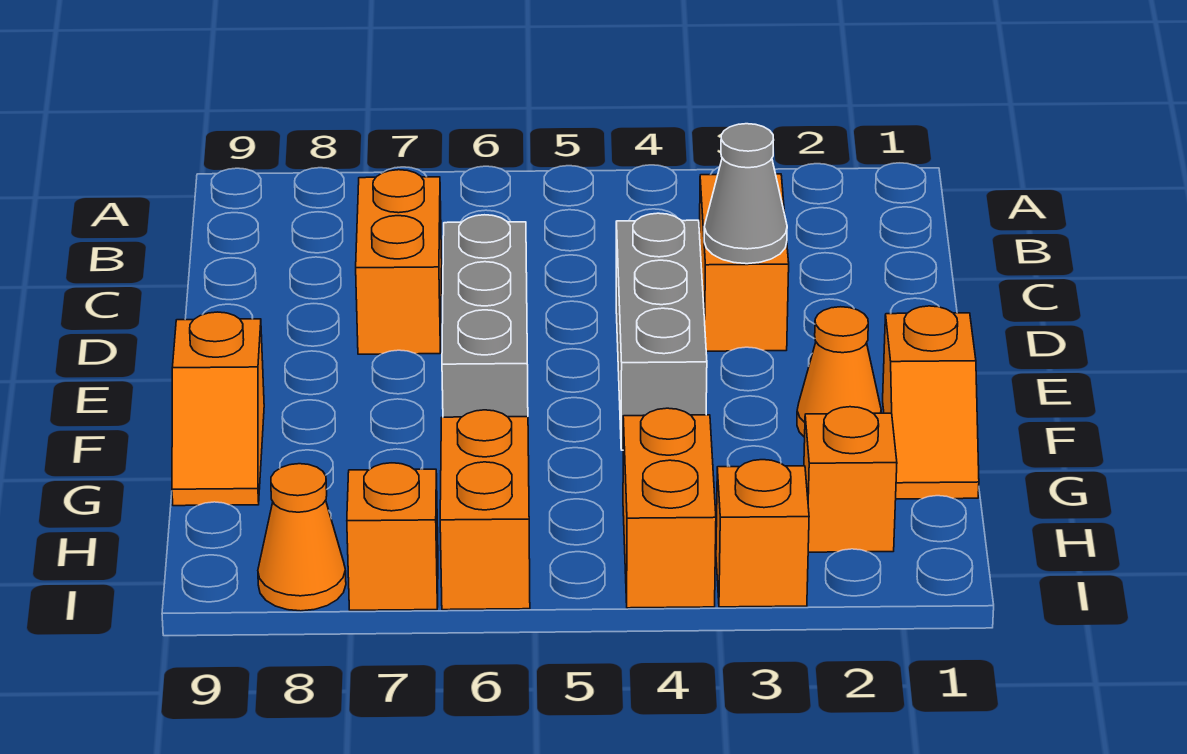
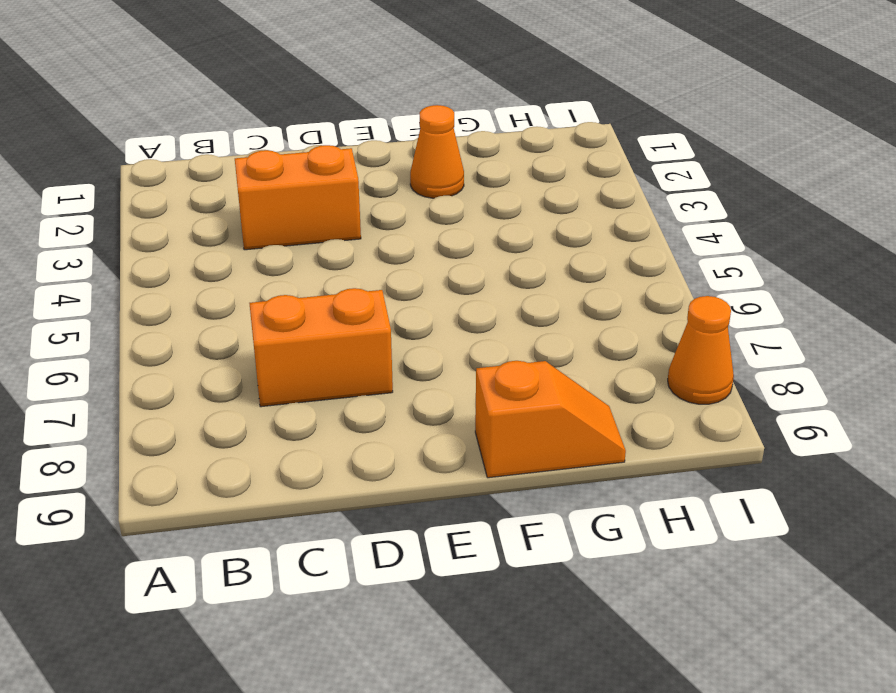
none -> grey 1x3 brick [616,213,707,450]
none -> grey 1x3 brick [442,215,528,417]
none -> orange 1x2 slope [883,306,979,499]

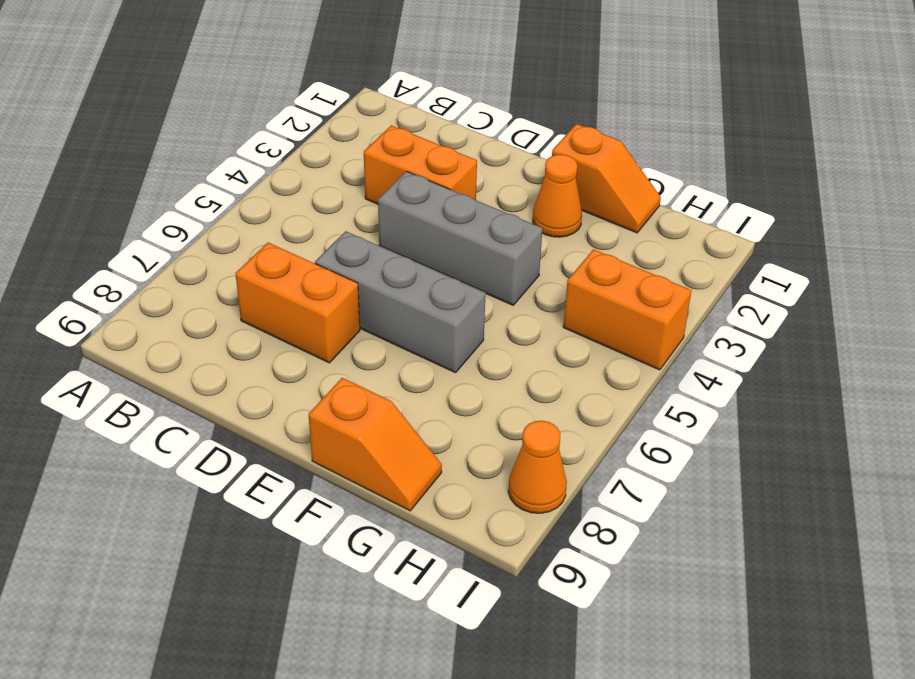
none -> orange 1x1 brick [804,407,897,552]
none -> orange 1x2 brick [440,410,530,610]
none -> orange 1x1 brick [716,460,809,607]

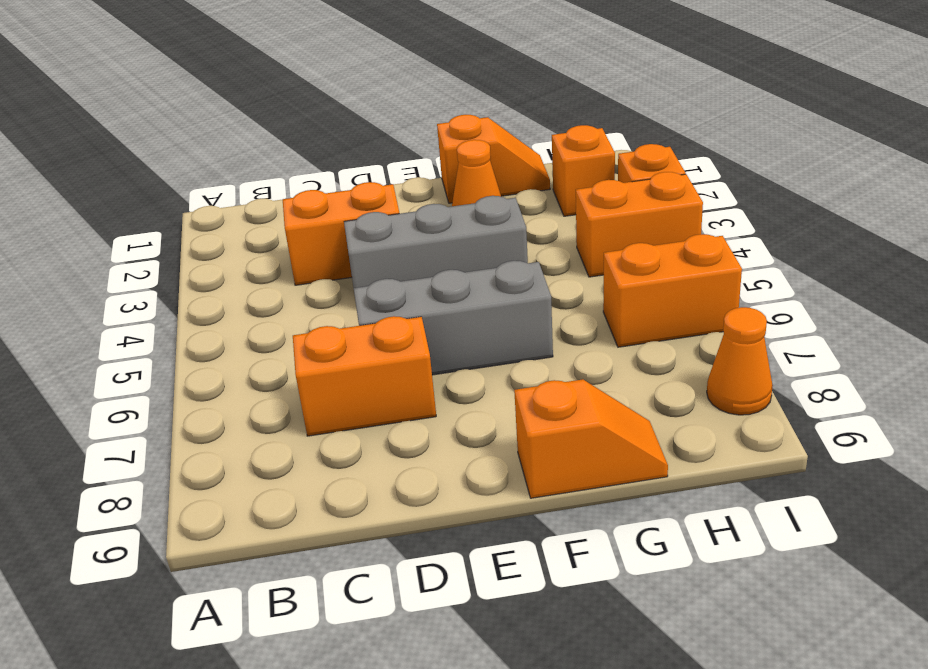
none -> orange 1x1 brick [347,463,438,610]
none -> grey 1x1 cone [704,124,787,264]

